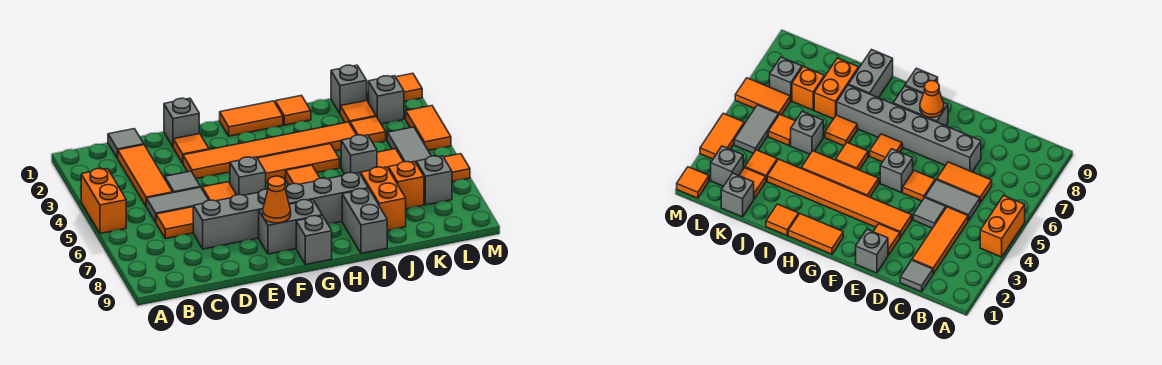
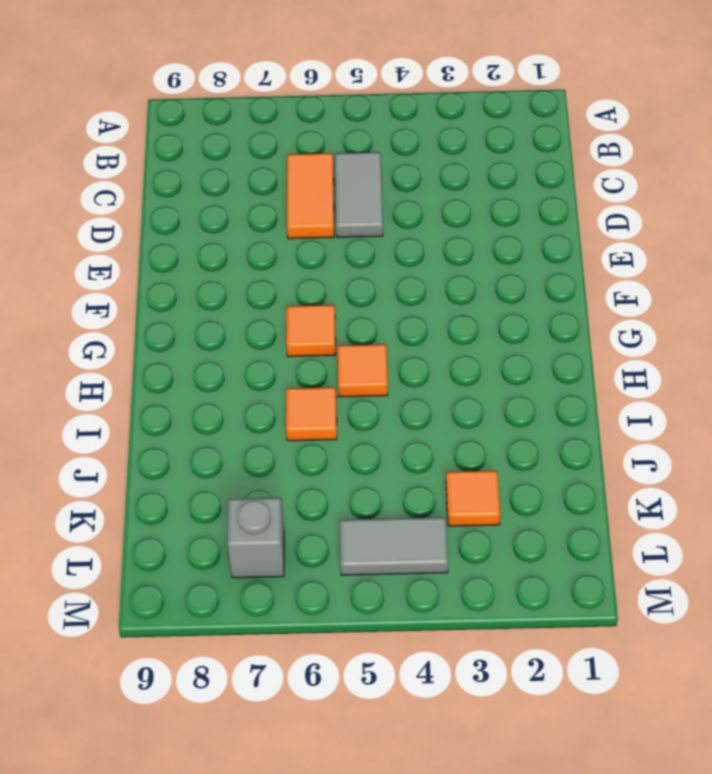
none -> orange 1x2 brick [81,169,126,234]
none -> grey 1x1 tile [108,129,144,158]
none -> orange 1x3 tile [118,145,173,206]
none -> grey 1x1 tile [165,171,200,193]

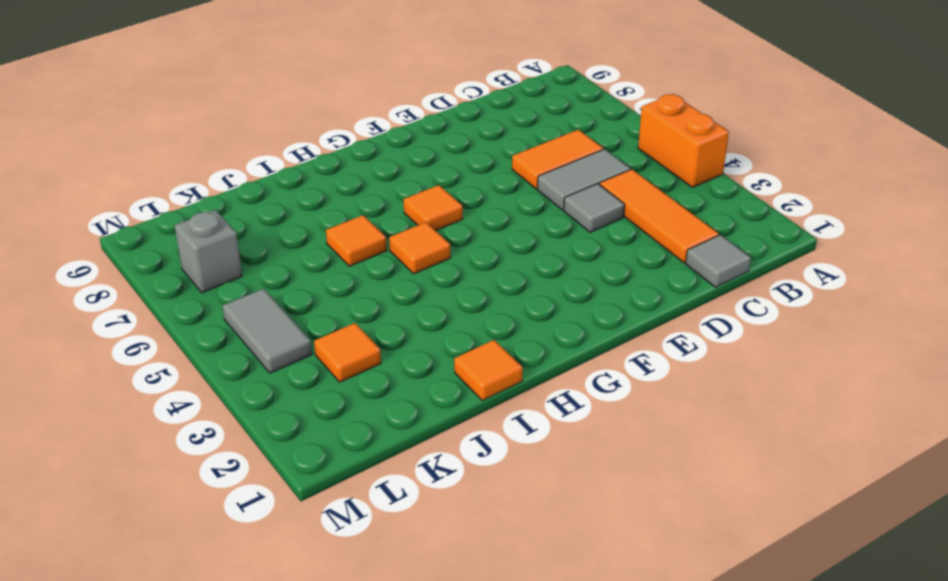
none -> grey 1x6 brick [193,173,368,249]
none -> grey 1x1 brick [164,98,199,147]
none -> orange 1x1 tile [173,134,209,163]
none -> orange 1x6 tile [183,122,356,179]

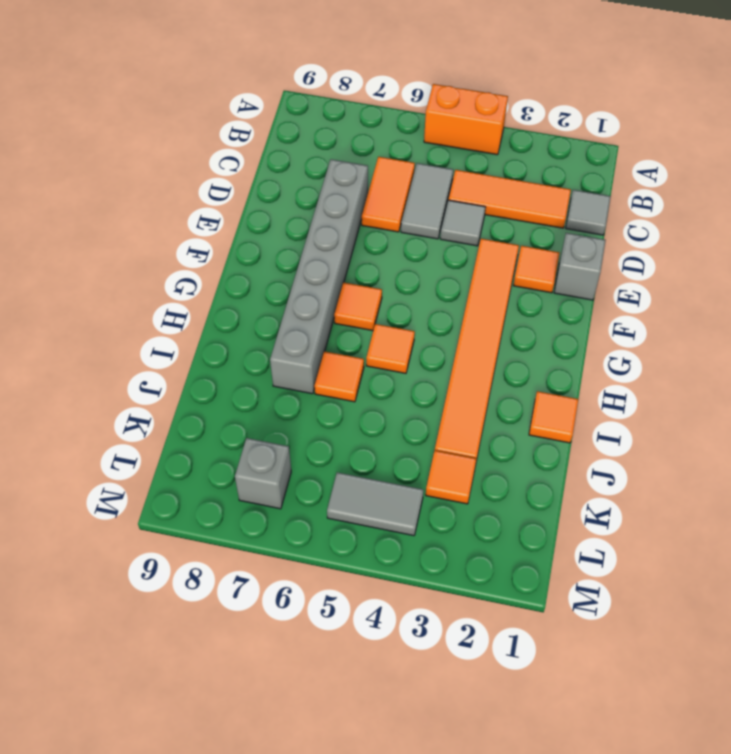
none -> orange 1x1 tile [202,182,236,201]
none -> grey 1x1 brick [230,157,266,195]
none -> grey 1x2 brick [259,200,322,254]
none -> orange 1x2 tile [220,101,283,136]

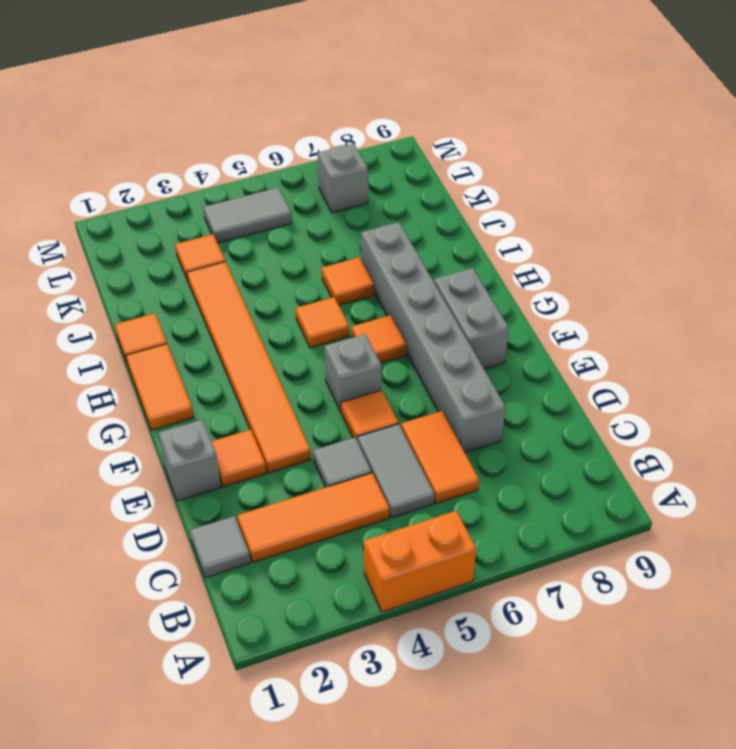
none -> orange 1x3 tile [257,144,340,183]
none -> grey 1x1 brick [296,216,332,265]
none -> grey 1x2 brick [342,189,387,254]
none -> grey 1x1 brick [341,135,377,174]

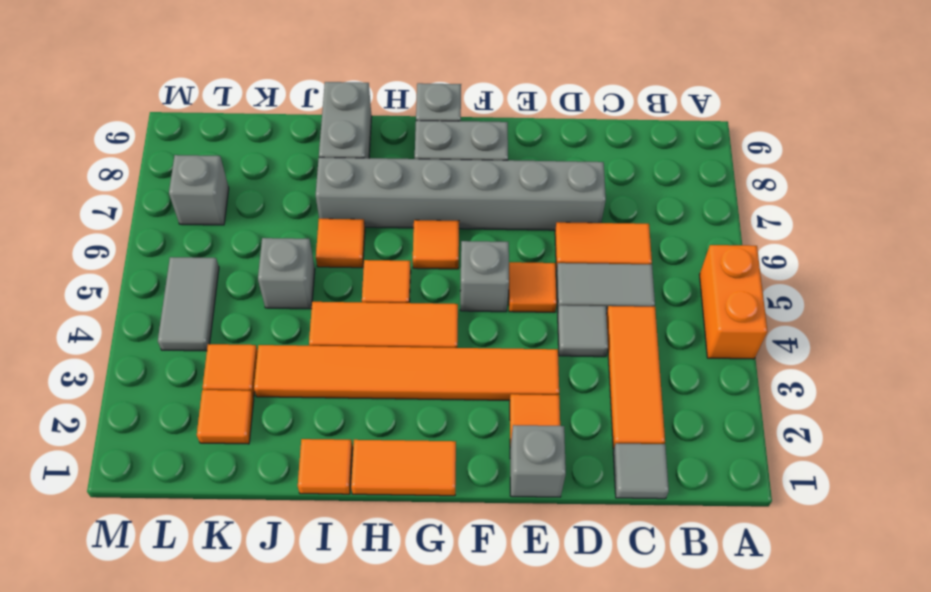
none -> orange 1x2 brick [361,167,406,230]
none -> grey 1x1 brick [331,65,367,113]
none -> orange 1x1 tile [377,149,403,168]
none -> orange 1x1 brick [388,161,424,209]

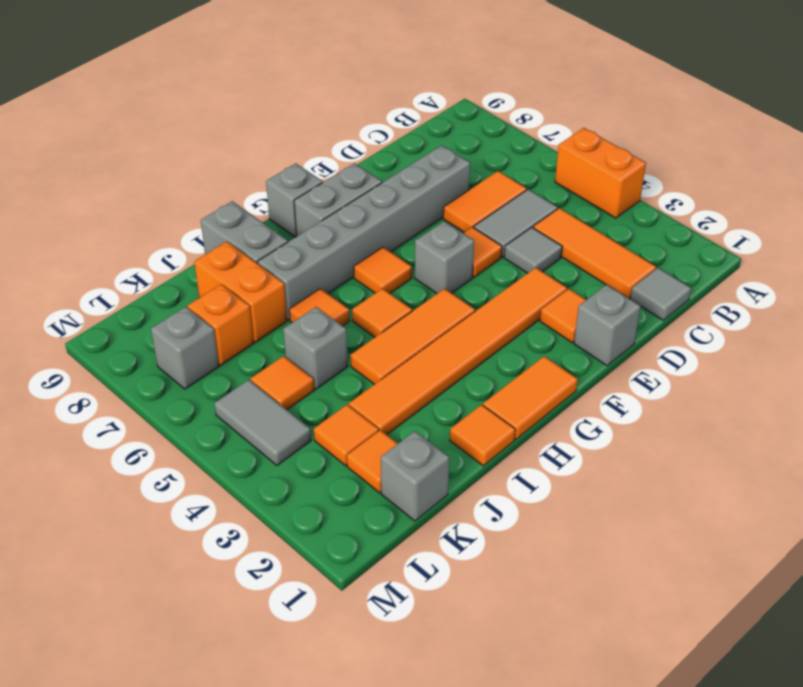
none -> grey 1x1 brick [368,76,404,124]
none -> orange 1x2 tile [444,154,470,182]
none -> orange 1x1 tile [396,73,422,101]
none -> orange 1x2 tile [406,106,451,151]

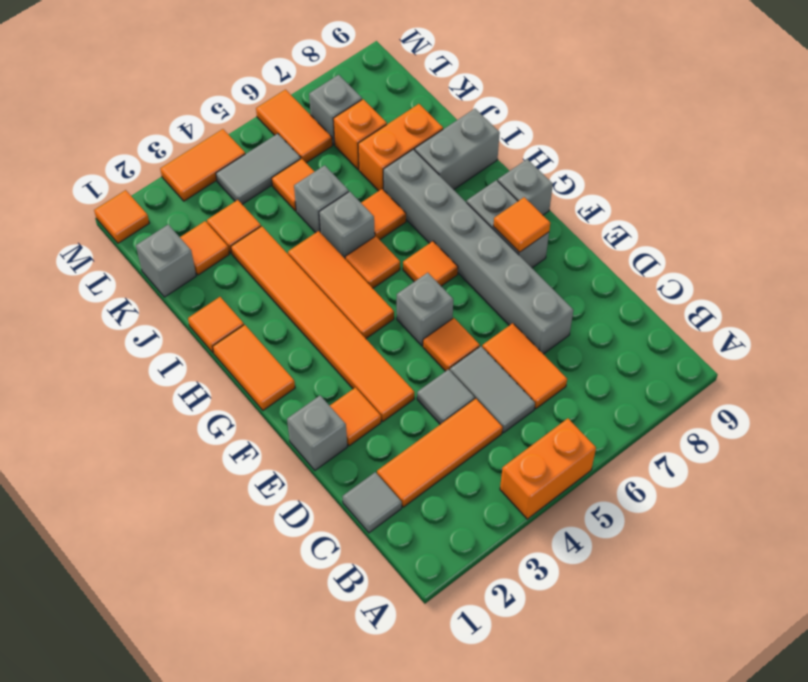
orange 1x1 tile [493,197,550,252] -> orange 1x1 cone [263,176,291,223]
grey 1x1 brick [319,191,375,258] -> grey 1x1 brick moved to [368,76,404,124]

